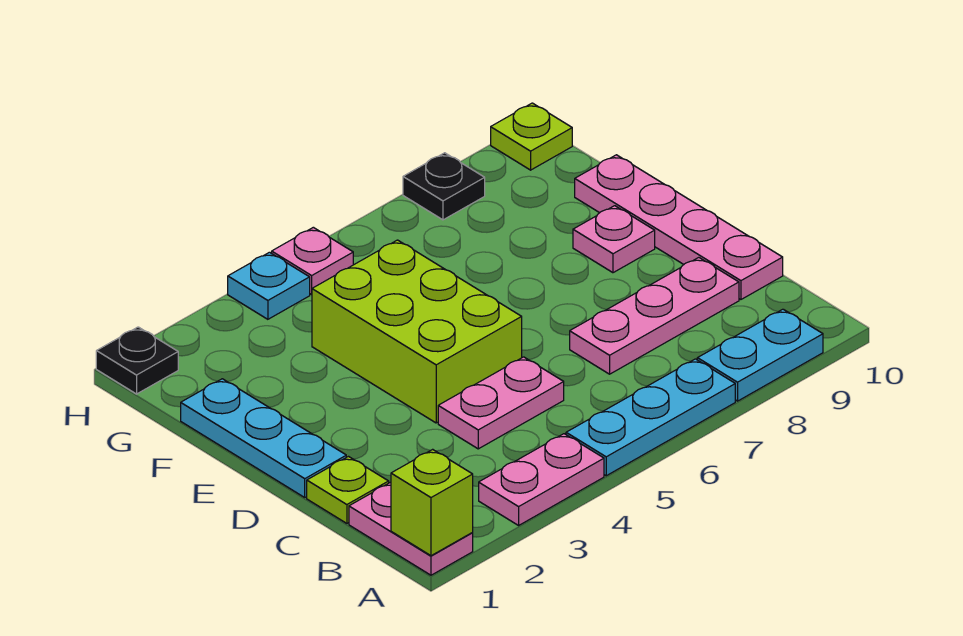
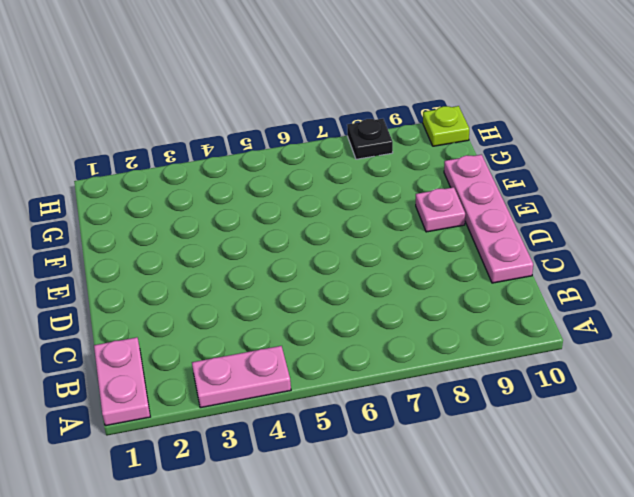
none -> cyan 1x3 plate [566,359,735,476]
none -> cyan 1x2 plate [697,309,823,401]
none -> lime 1x1 plate [307,457,389,523]

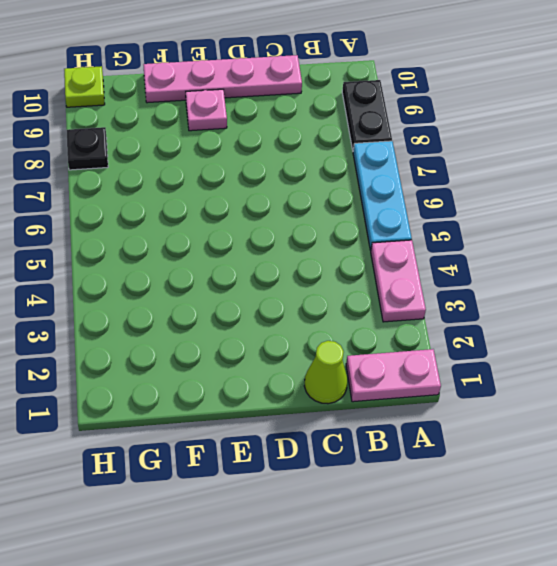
black 1x2 plate [342,80,392,150] -> cyan 1x2 plate [697,309,823,401]
lime 1x1 cone [304,341,347,404] -> lime 1x1 plate [307,457,389,523]
none -> pink 1x2 plate [438,357,564,449]
none -> pink 1x3 plate [570,258,739,374]
none -> cyan 1x3 plate [181,379,346,497]

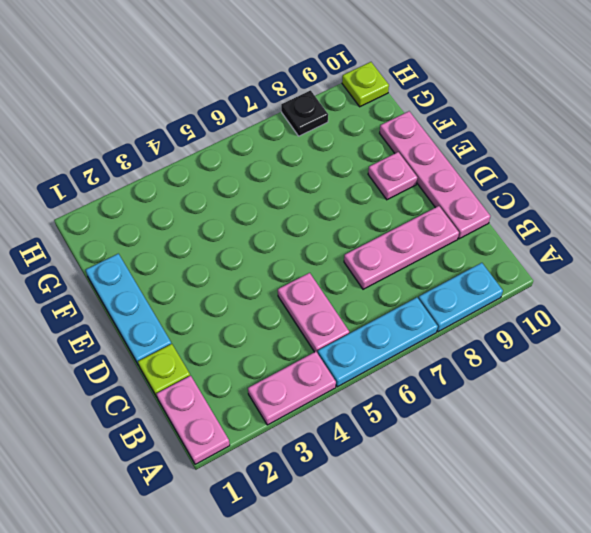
pink 1x2 plate [278,273,349,353] -> pink 1x2 plate turned to [438,357,564,449]
none -> lime 2x3 brick [312,240,522,423]
none -> black 1x1 plate [96,327,178,394]
none -> cyan 1x1 plate [228,252,310,319]

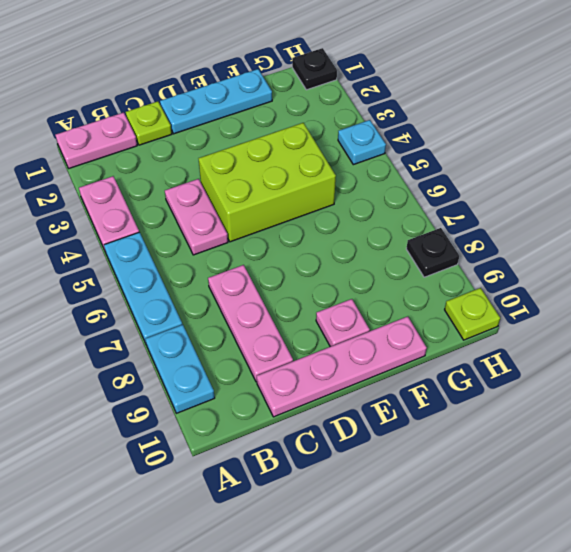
none -> pink 1x1 plate [272,227,353,294]
none -> lime 1x1 brick [391,449,473,556]

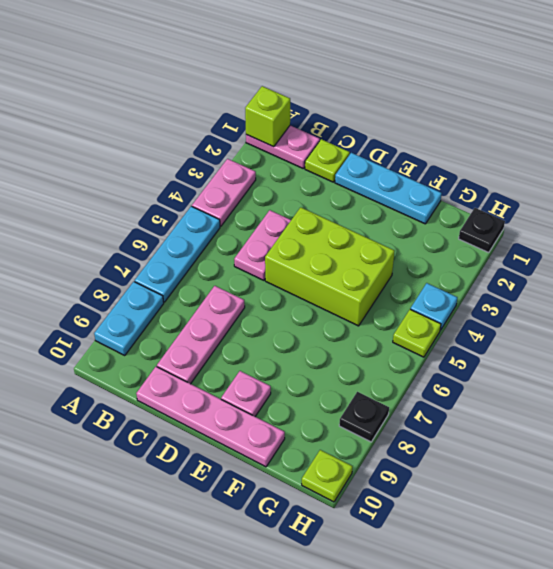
lime 1x1 plate [393,309,441,357] -> pink 1x1 plate [272,227,353,294]

